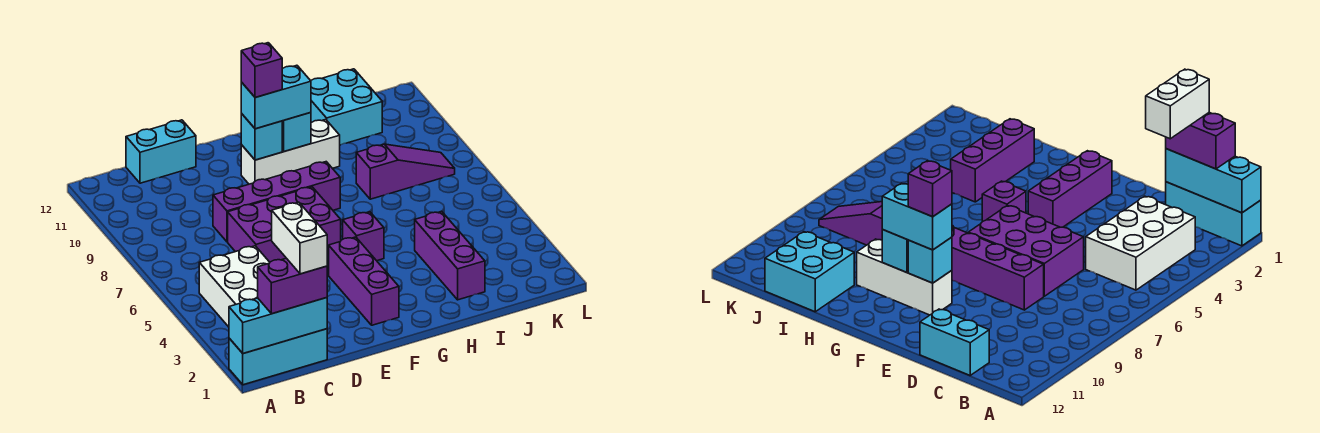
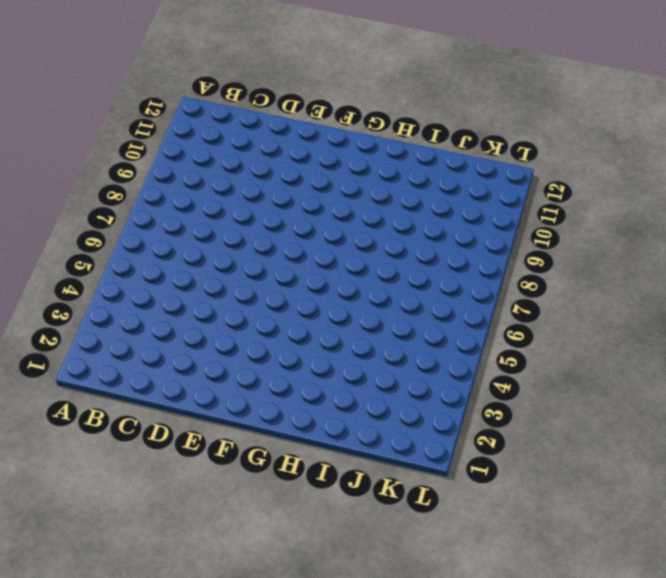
none -> cyan 1x3 brick [229,329,327,385]
none -> white 2x3 brick [199,246,270,327]
none -> cyan 1x2 brick [126,120,196,183]

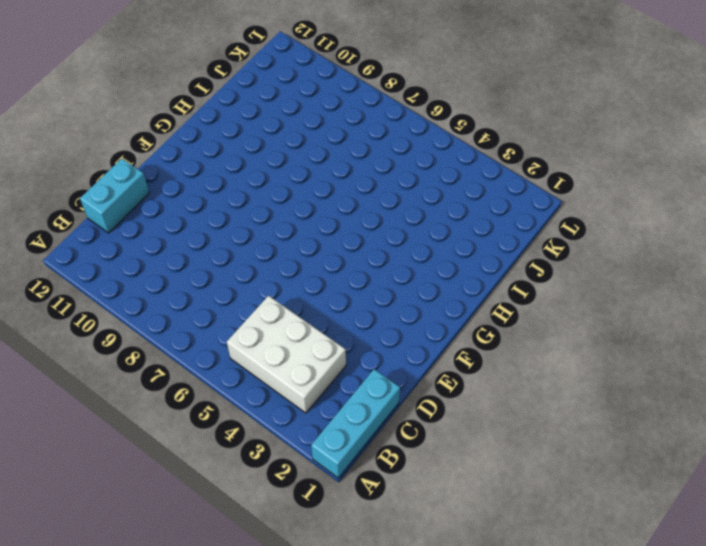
none -> purple 2x3 brick [228,187,341,262]
none -> purple 1x4 brick [213,162,340,242]
none -> purple 1x3 brick [329,237,399,325]

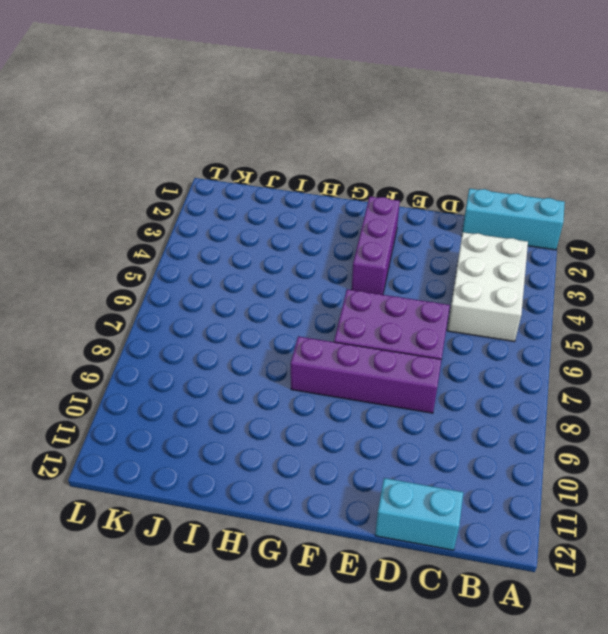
none -> white 1x3 brick [241,119,340,184]
none -> purple 1x1 brick [343,212,384,261]
none -> purple 1x3 brick [415,212,485,300]

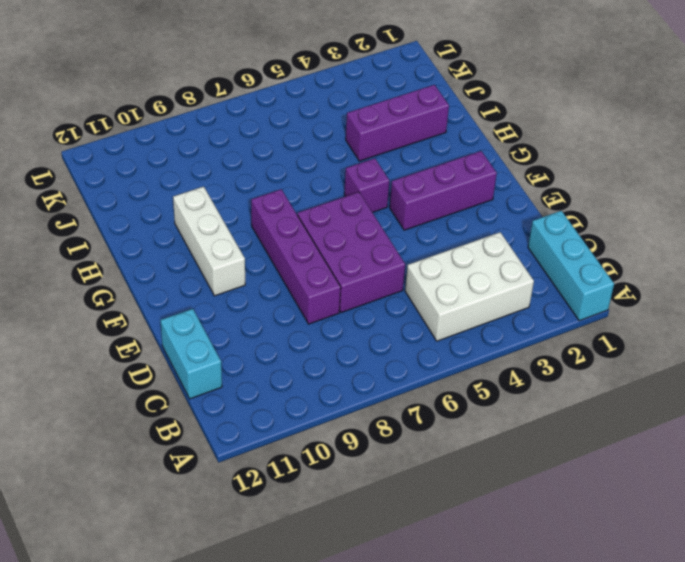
none -> purple 1x3 slope [356,144,455,199]
none -> cyan 2x2 brick [311,69,382,145]
none -> cyan 1x3 brick [229,298,327,353]

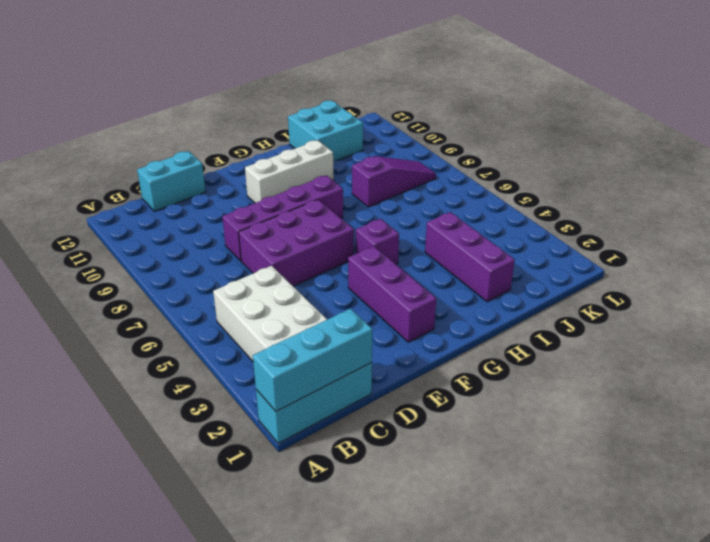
none -> cyan 1x1 brick [241,114,282,160]
none -> cyan 1x1 brick [282,112,311,152]
none -> purple 1x2 brick [258,258,327,314]

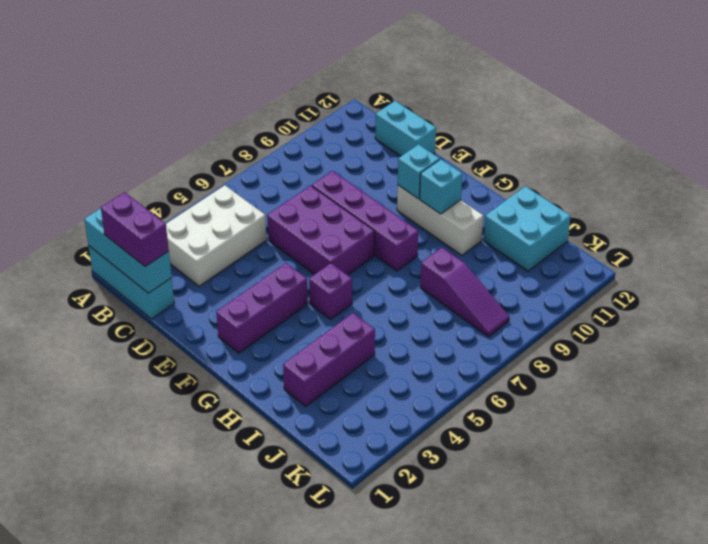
none -> cyan 1x2 brick [241,65,311,129]
none -> white 1x2 brick [272,202,327,274]
none -> purple 1x1 brick [241,43,282,98]

